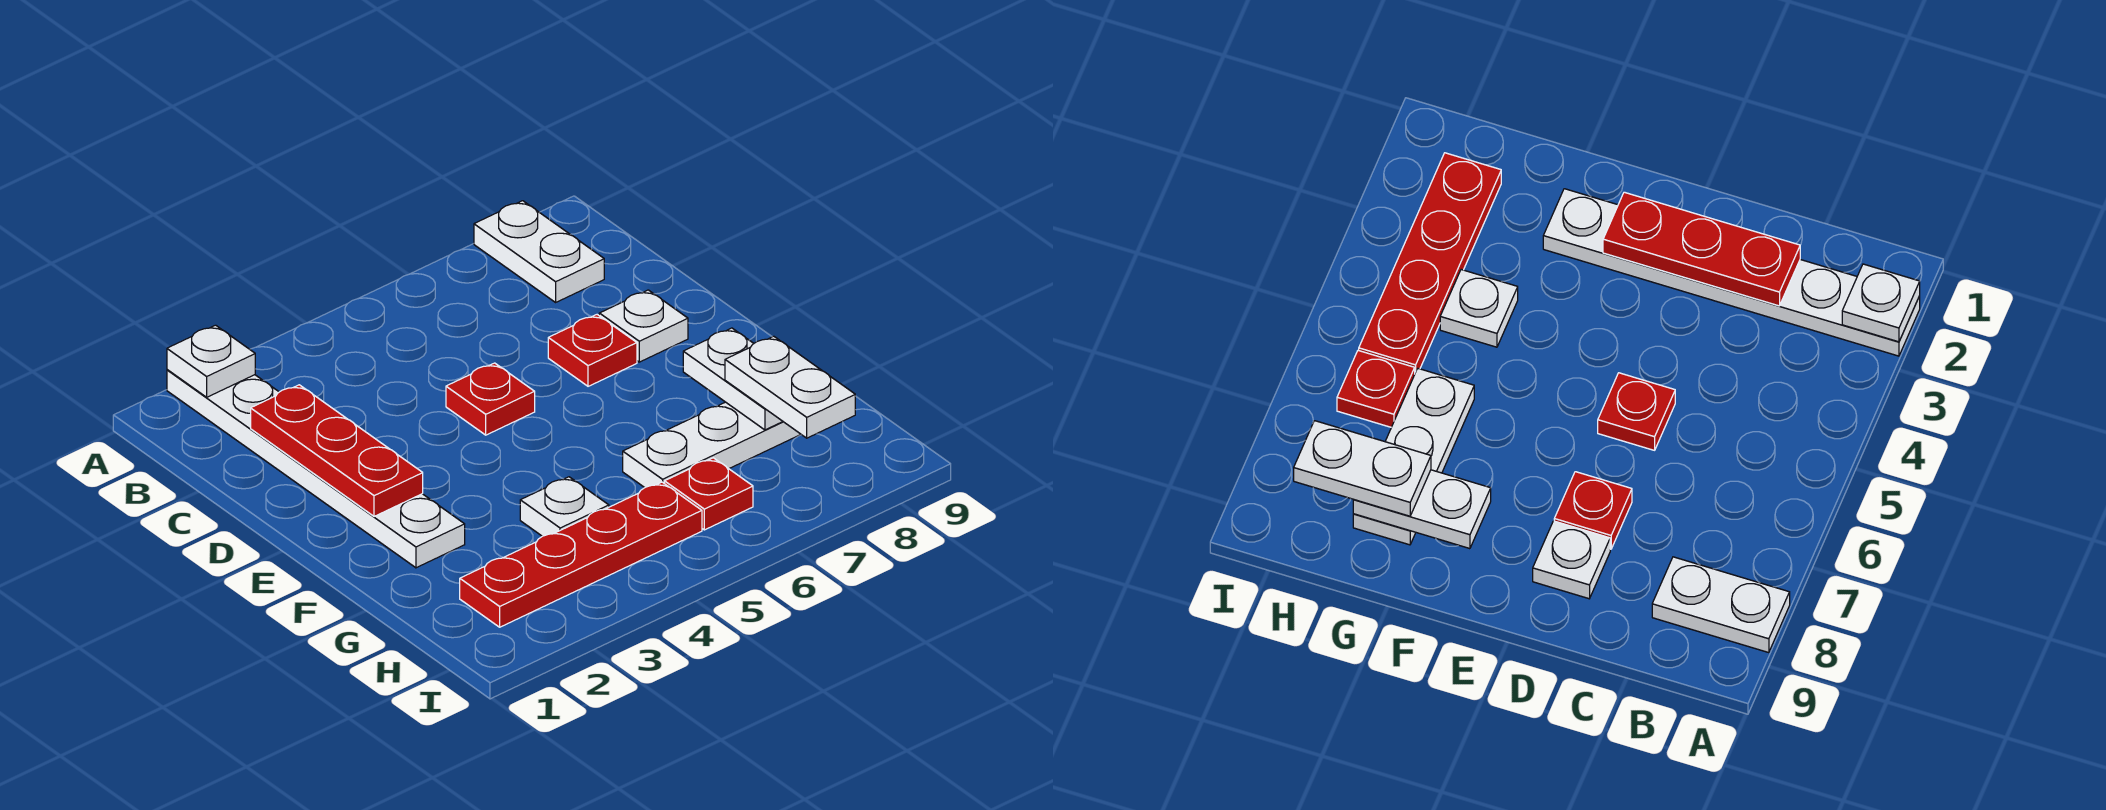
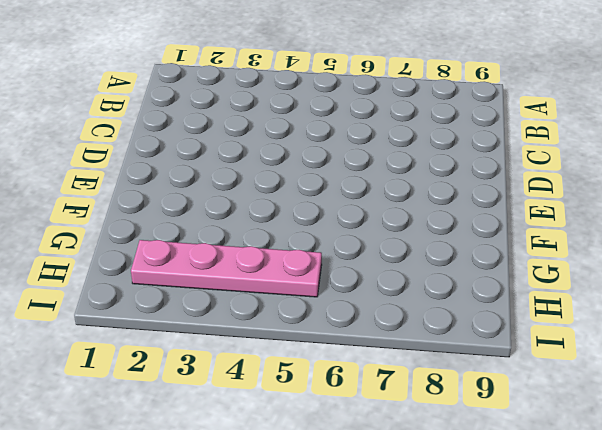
pink 1x4 plate [131,240,322,297] -> red 1x4 plate [460,482,702,627]
none -> white 1x6 plate [167,370,465,568]
none -> white 1x2 plate [474,201,604,302]
none -> red 1x1 plate [446,363,535,435]

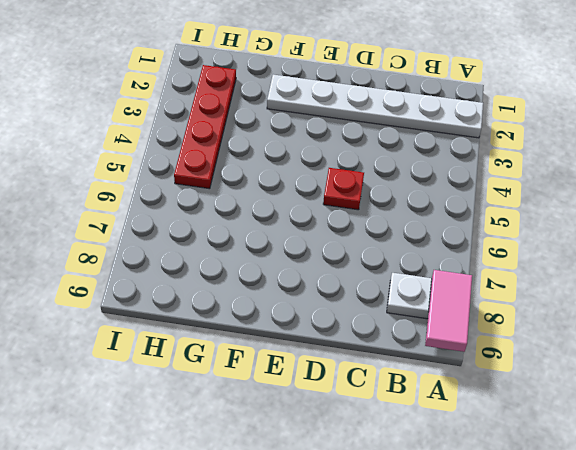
pink 1x2 tile [425,270,472,352] -> none
none -> red 1x1 plate [548,315,637,386]
none -> white 1x1 plate [599,290,688,362]
none -> white 1x1 plate [520,477,609,536]

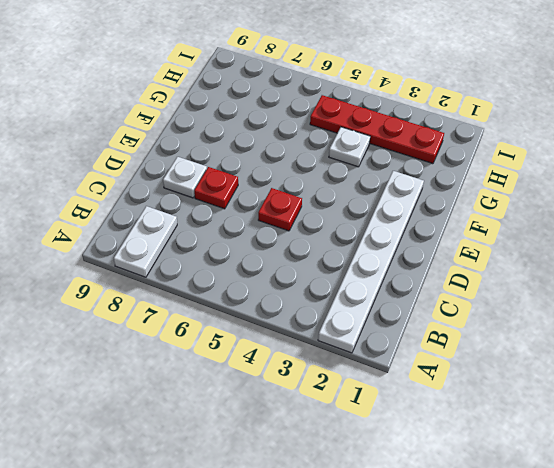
none -> white 1x3 plate [623,402,801,487]
none -> red 1x1 plate [665,458,753,530]
none -> white 1x1 plate [167,325,255,397]

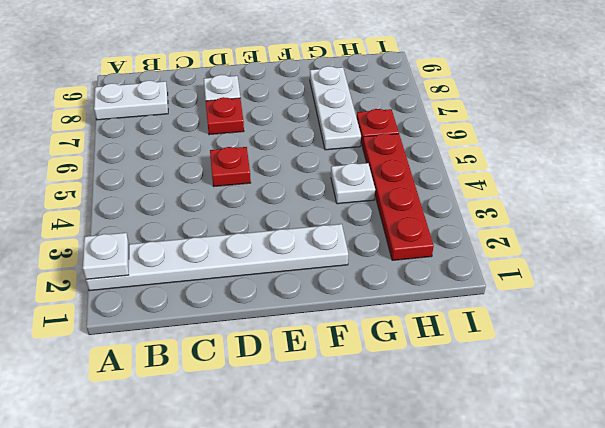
none -> red 1x3 plate [251,385,423,516]
none -> white 1x2 plate [683,328,783,430]
none -> white 1x2 plate [725,336,855,438]

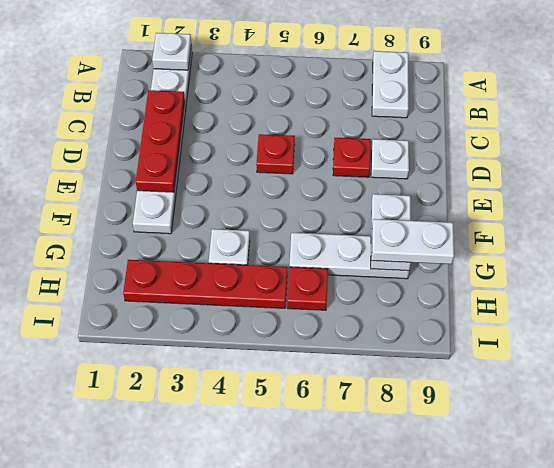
white 1x2 plate [372,219,454,264] -> white 1x2 plate turned to [725,336,855,438]

